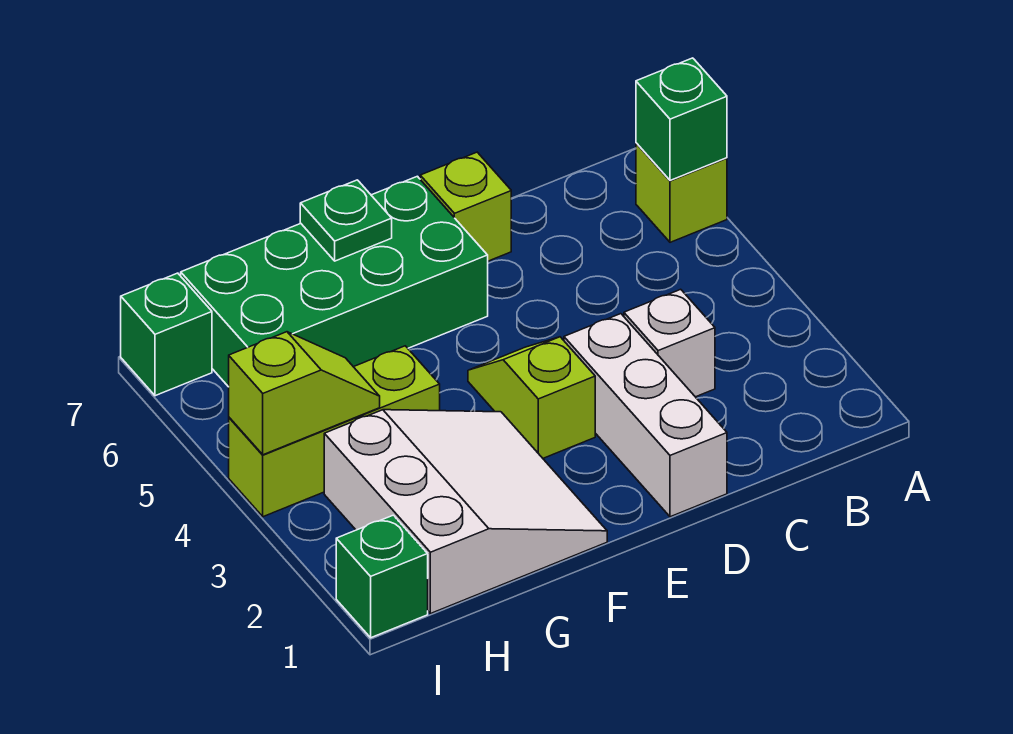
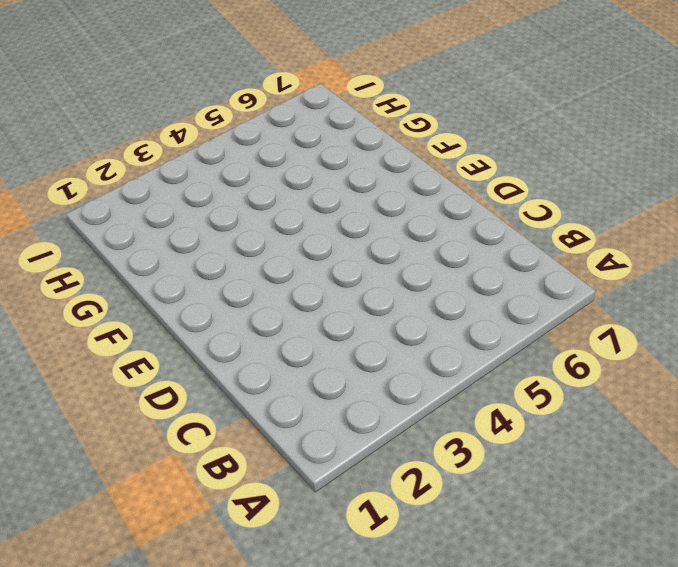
none -> lime 1x1 brick [636,143,727,242]
none -> white 1x1 brick [624,289,715,397]
none -> white 1x3 brick [564,314,727,517]

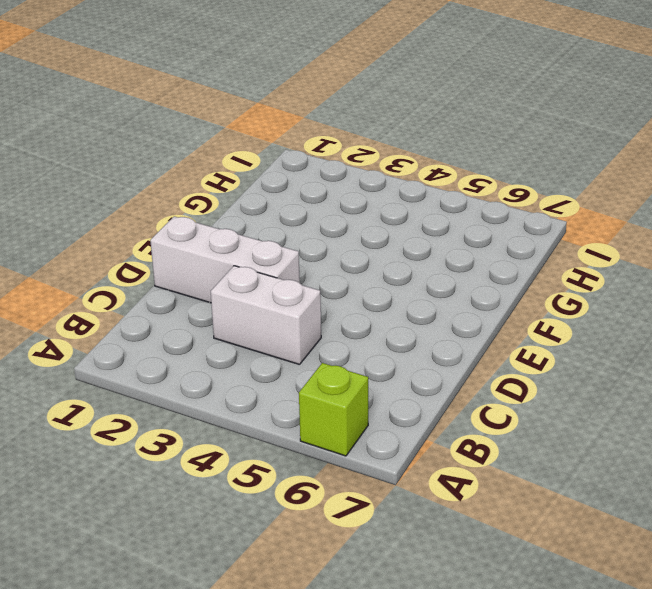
white 1x2 brick [211,266,321,365] -> white 1x1 brick [624,289,715,397]
none -> lime 1x1 brick [420,152,511,261]
none -> lime 1x2 slope [468,337,595,458]
none -> green 2x4 brick [181,176,488,387]

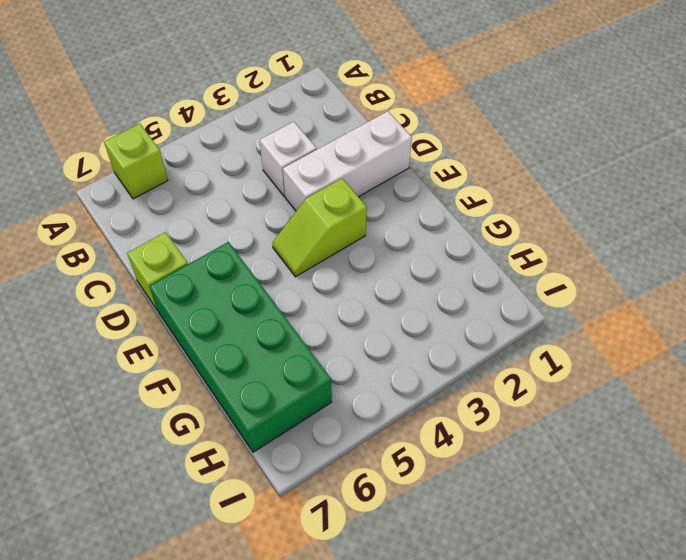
none -> white 3x3 slope [324,410,607,614]
none -> lime 1x3 brick [229,346,440,517]
none -> green 1x1 brick [336,515,428,638]

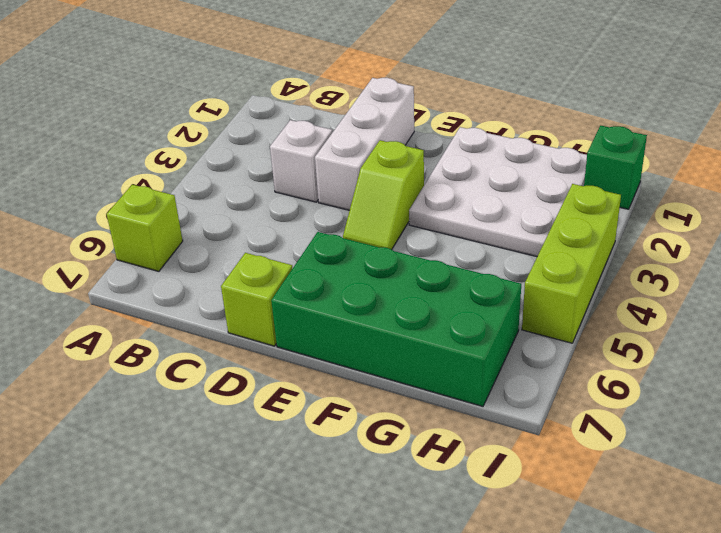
white 3x3 plate [409,127,587,257] -> white 3x3 slope [324,410,607,614]
lime 1x3 brick [522,184,621,343] -> lime 1x3 brick turned to [229,346,440,517]
none -> green 1x1 brick [121,273,212,396]
none -> green 1x1 brick [636,58,727,180]
none -> green 1x1 plate [300,180,392,261]

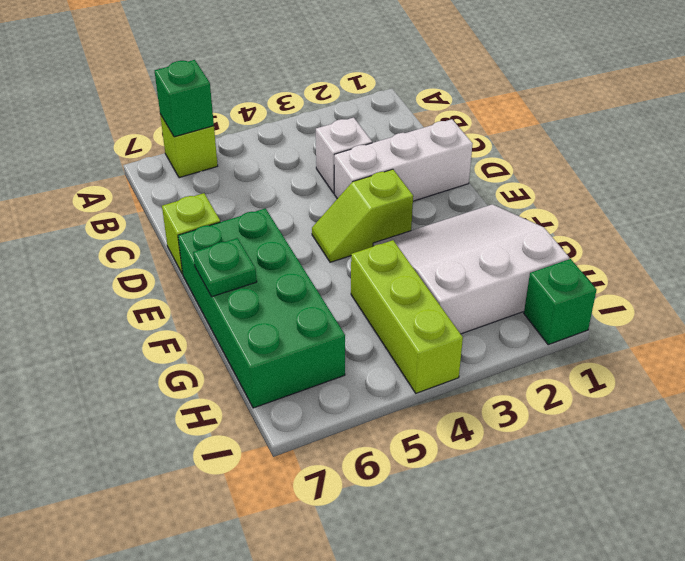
none -> green 1x1 brick [121,273,212,396]
none -> lime 1x2 slope [229,332,380,455]

